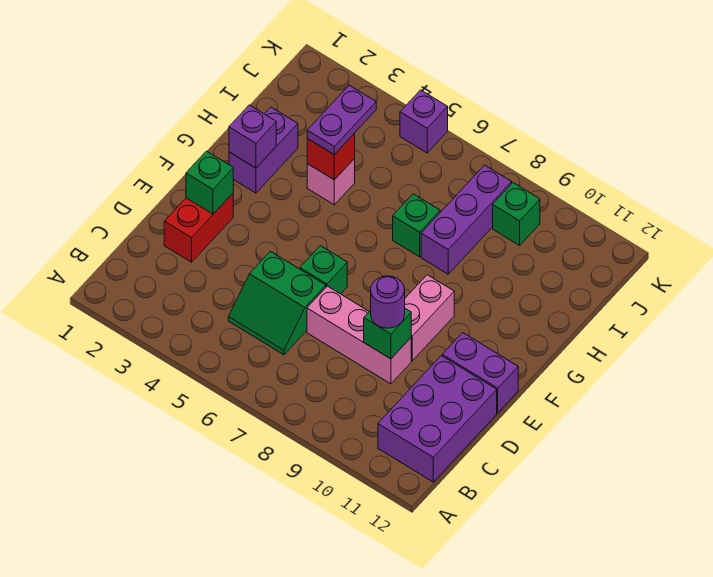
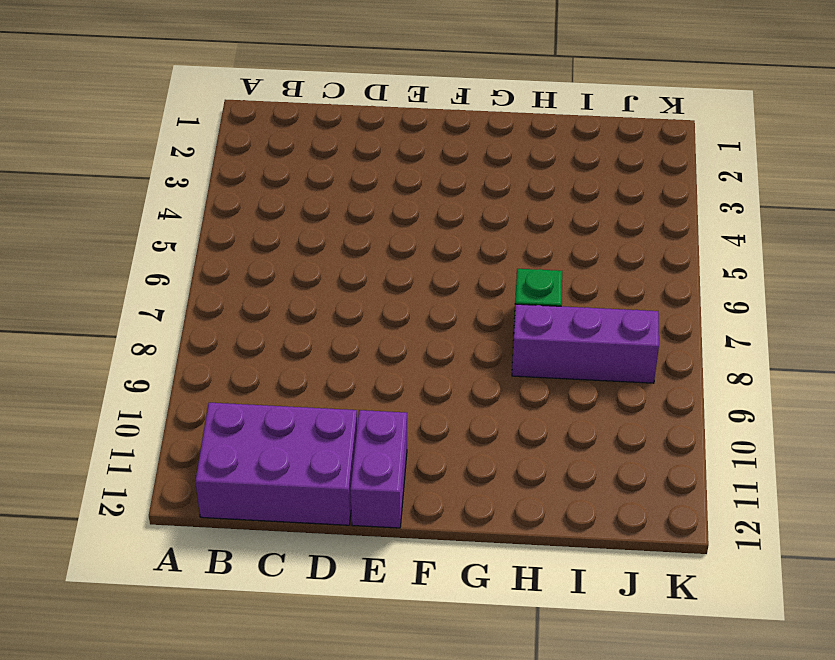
none -> green 2x2 slope [228,251,326,355]
none -> red 1x2 brick [164,193,233,262]
none -> pink 1x3 brick [307,286,411,384]

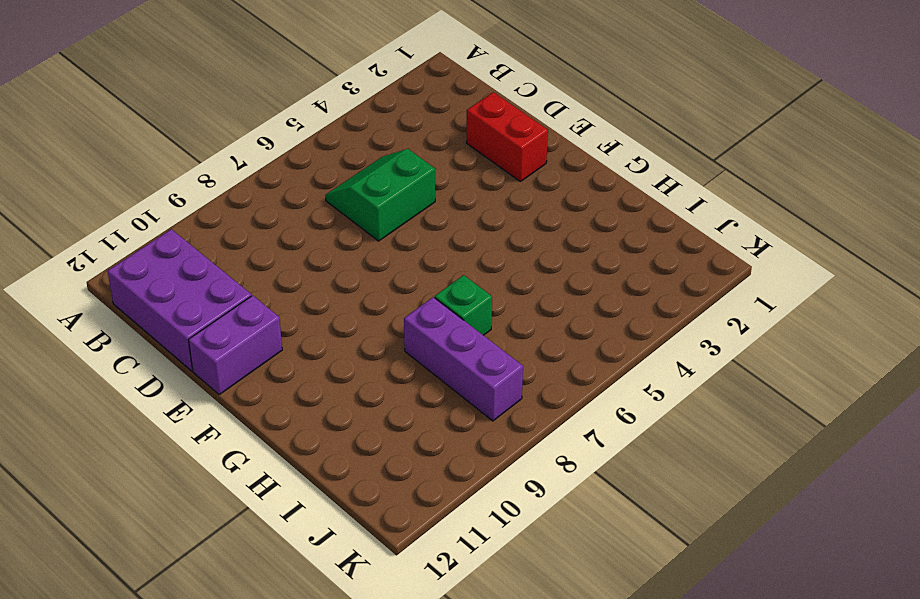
none -> pink 1x3 brick [307,286,411,384]
none -> green 1x1 brick [300,246,347,294]
none -> pink 1x2 brick [405,275,454,361]

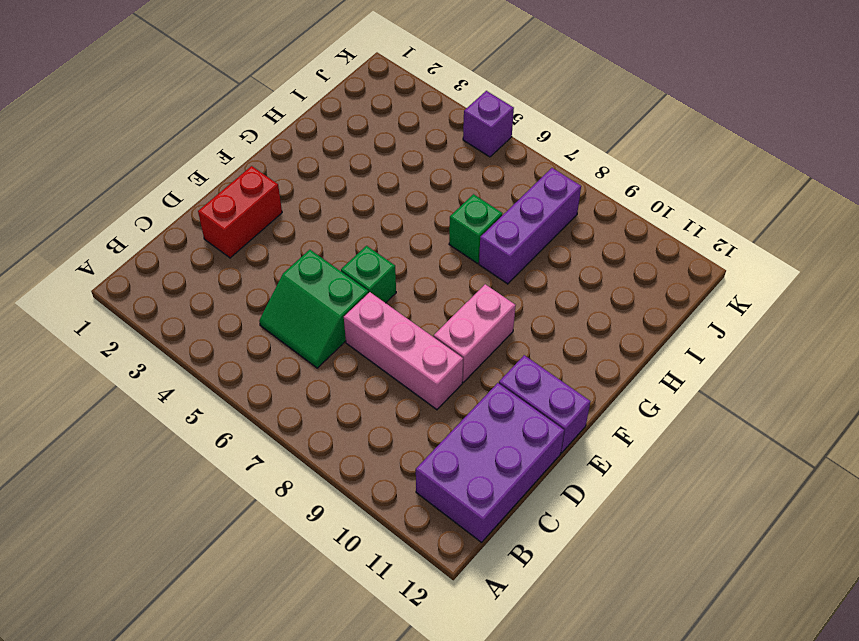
none -> purple 1x2 brick [229,107,298,193]
none -> pink 1x1 brick [307,159,355,205]
none -> green 1x1 brick [493,183,540,245]

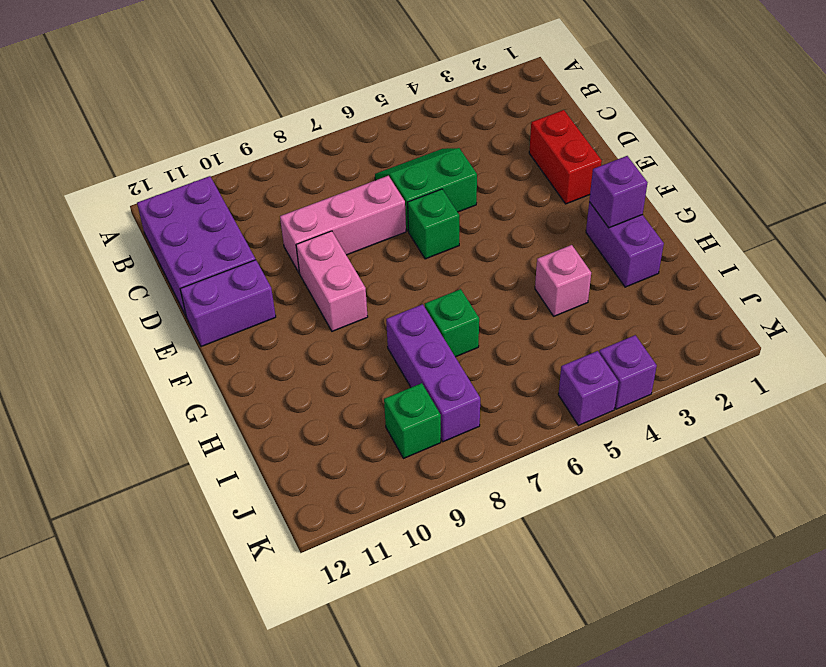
purple 1x1 brick [599,335,657,409] -> none
none -> green 1x1 brick [364,309,411,359]
none -> green 1x1 brick [186,151,233,214]
none -> red 1x1 brick [307,133,355,180]

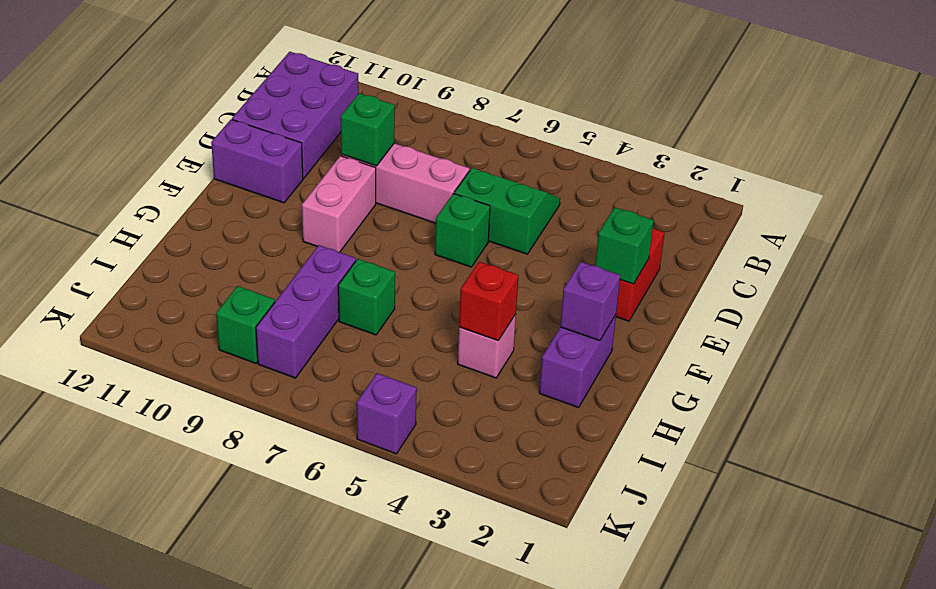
none -> purple 1x1 round brick [371,276,405,328]
none -> purple 1x2 plate [307,85,376,155]

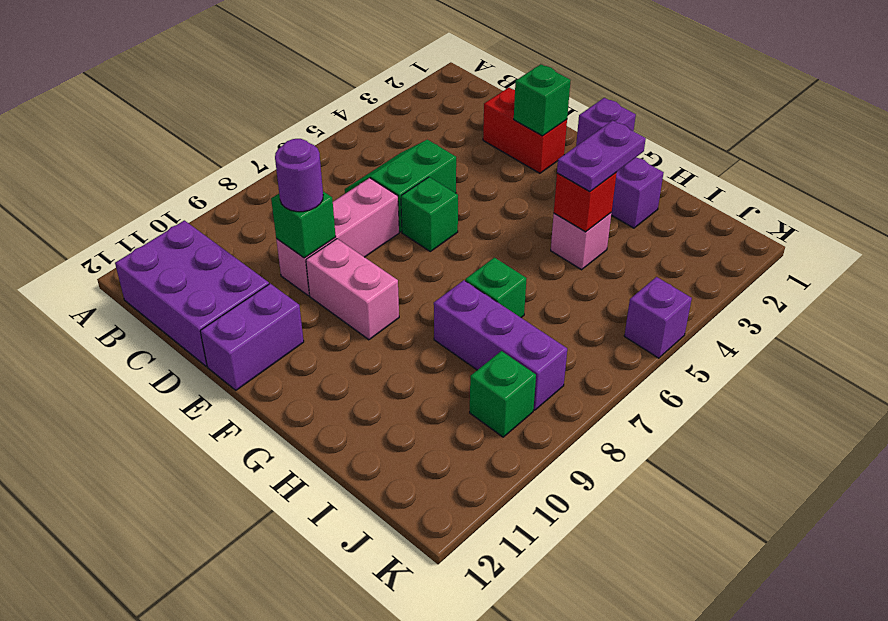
purple 1x2 plate [557,120,646,192] -> purple 1x2 plate turned to [307,85,376,155]

